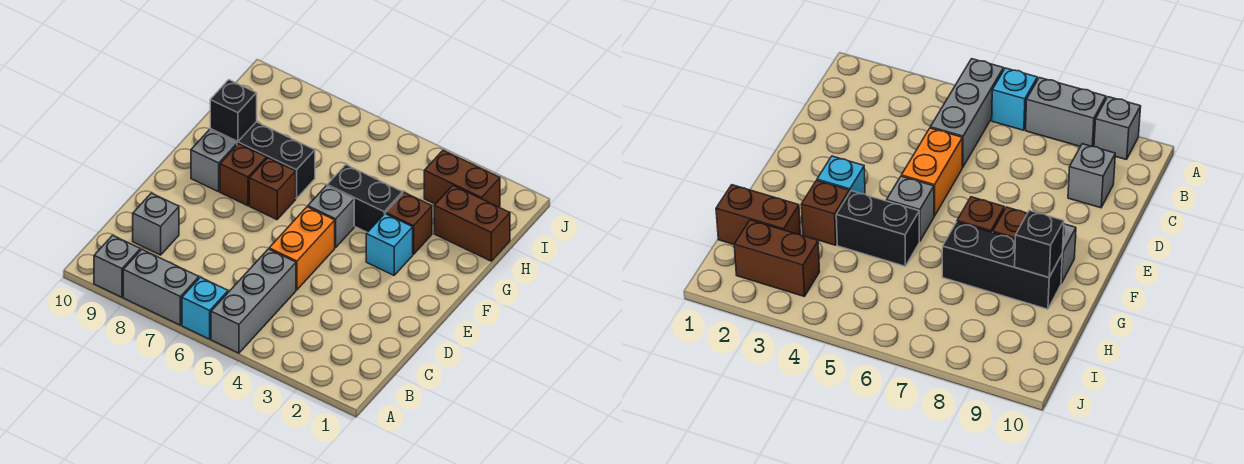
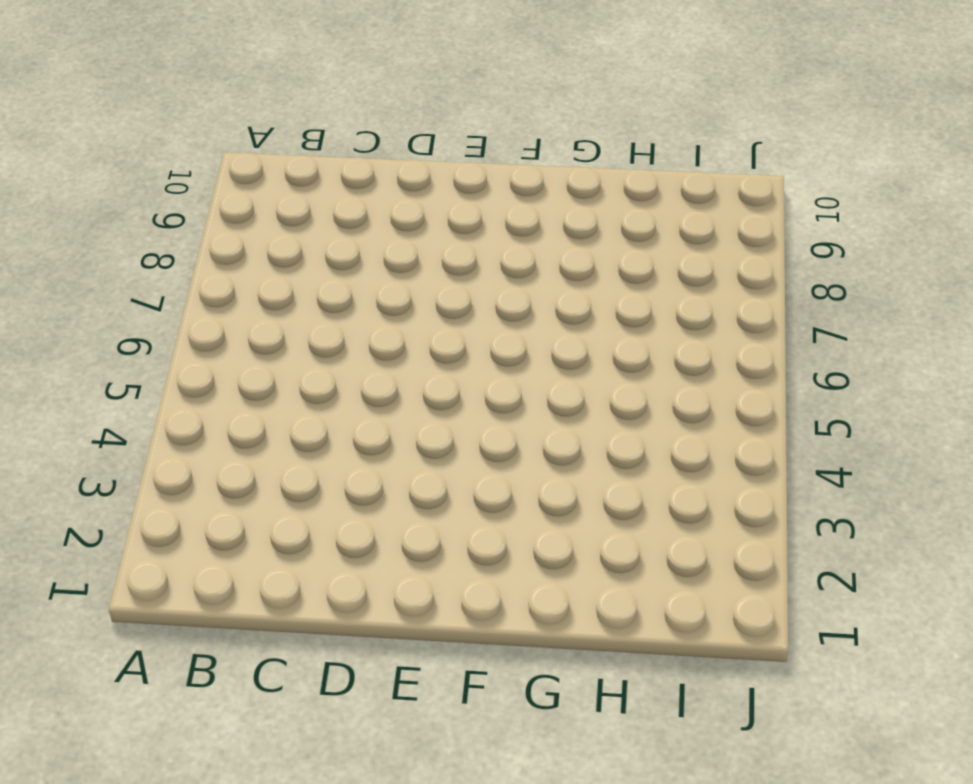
none -> grey 1x3 brick [211,249,296,353]
none -> cyan 1x1 brick [182,277,228,339]
none -> grey 1x2 brick [123,250,199,325]

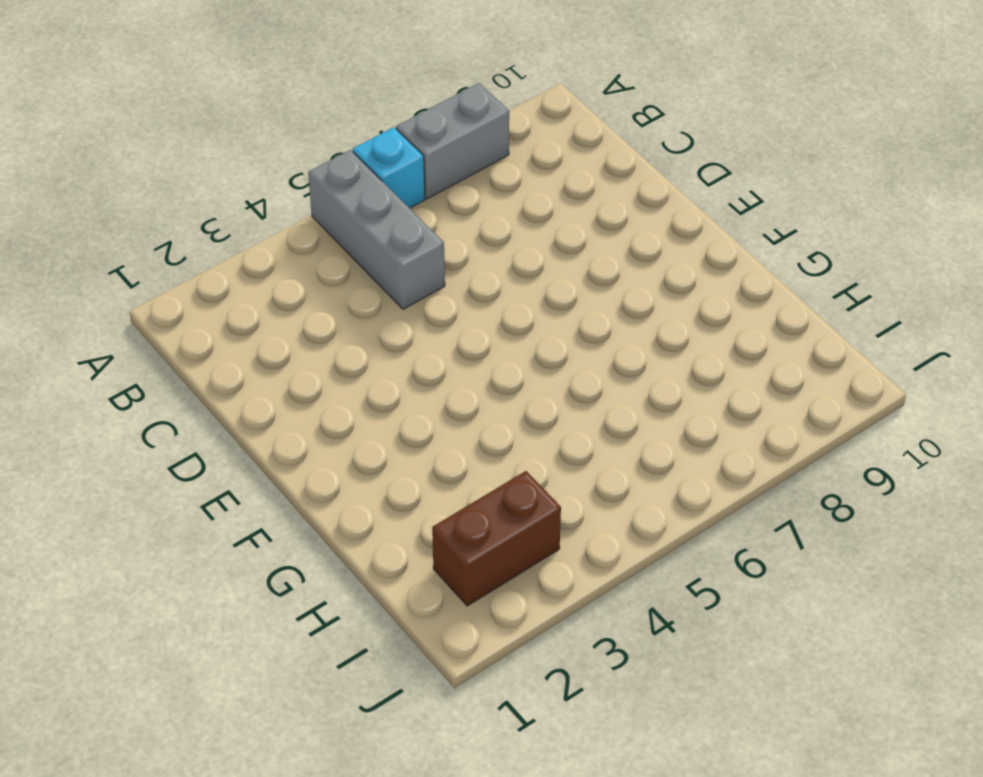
none -> grey 1x1 brick [94,235,140,297]
none -> grey 1x1 brick [133,193,179,255]
none -> orange 1x2 brick [269,207,335,290]

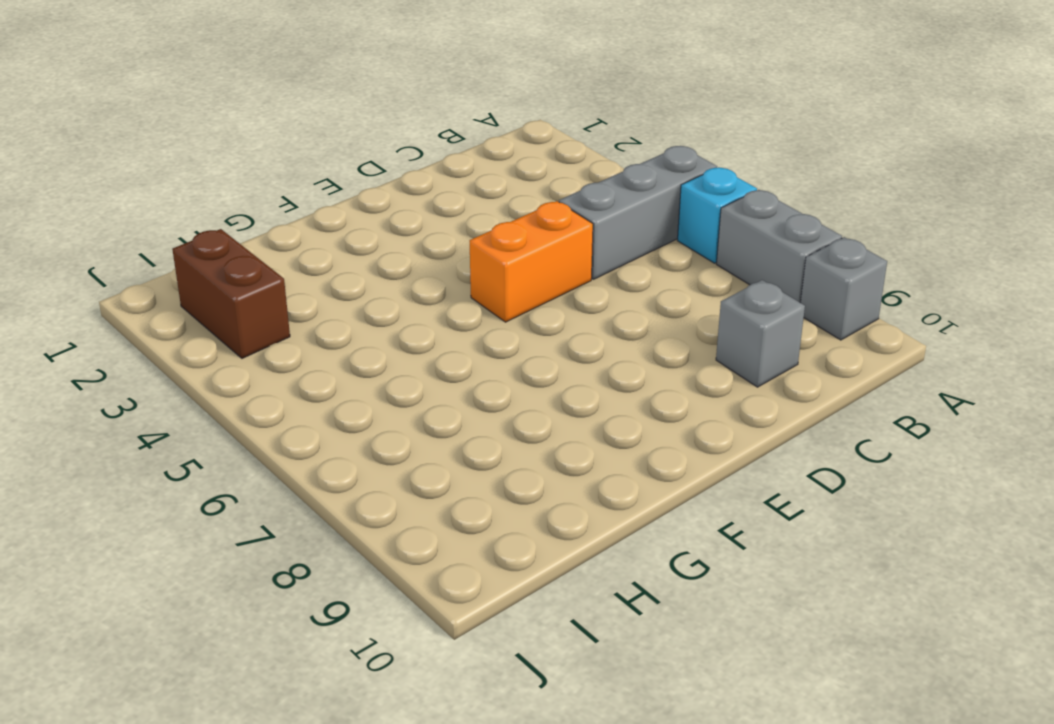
none -> cyan 1x1 brick [366,214,413,275]
none -> grey 1x1 brick [308,186,354,248]
none -> brown 1x1 brick [249,158,296,220]

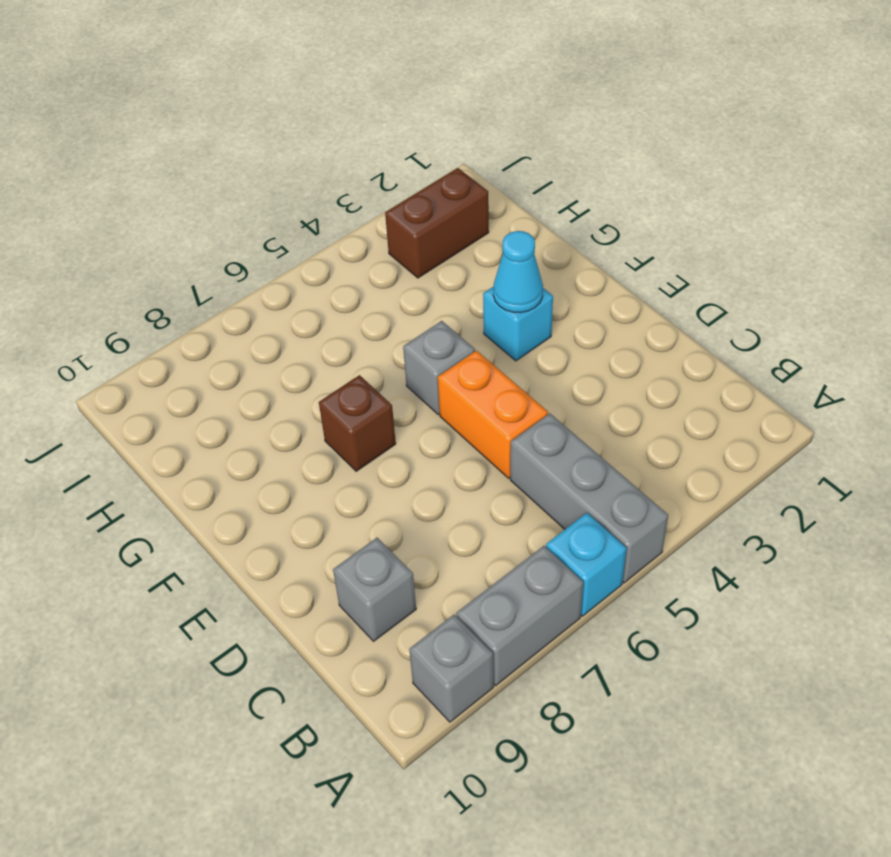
cyan 1x1 cone [493,231,543,313] -> none
none -> brown 1x1 brick [220,144,266,206]
none -> grey 1x1 brick [191,130,237,192]
none -> brown 1x1 brick [386,193,432,254]

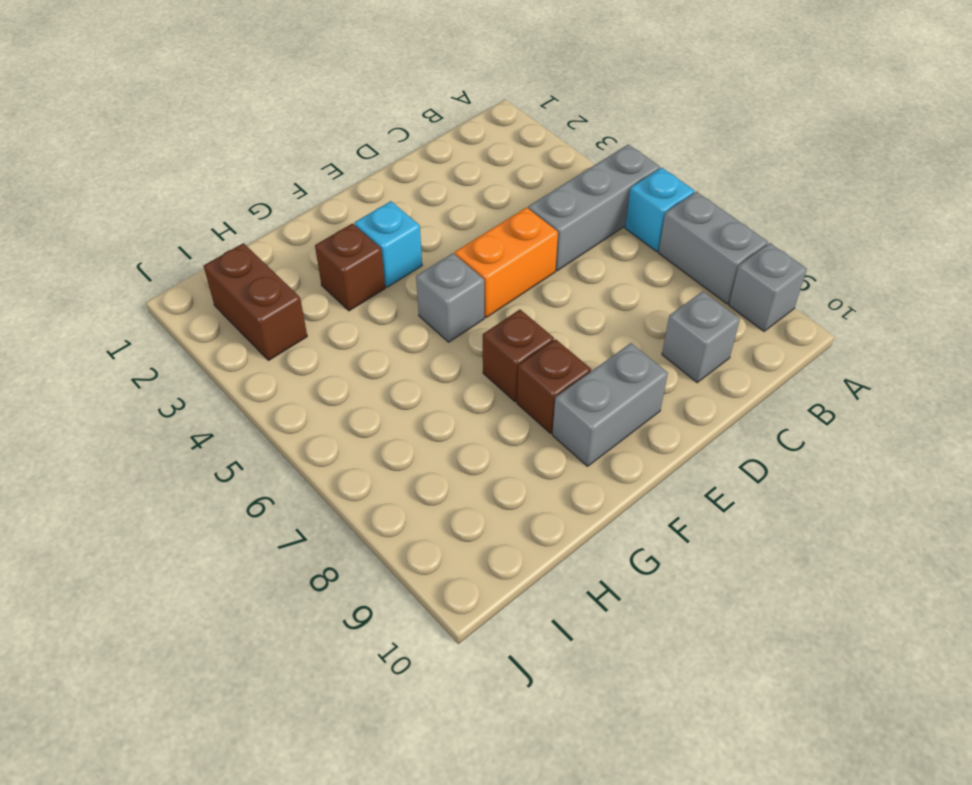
grey 1x2 brick [552,343,668,466] -> grey 1x1 brick [191,130,237,192]
none -> black 1x2 brick [327,165,403,232]
none -> black 1x3 brick [210,122,315,199]
none -> brown 1x2 brick [434,186,510,261]

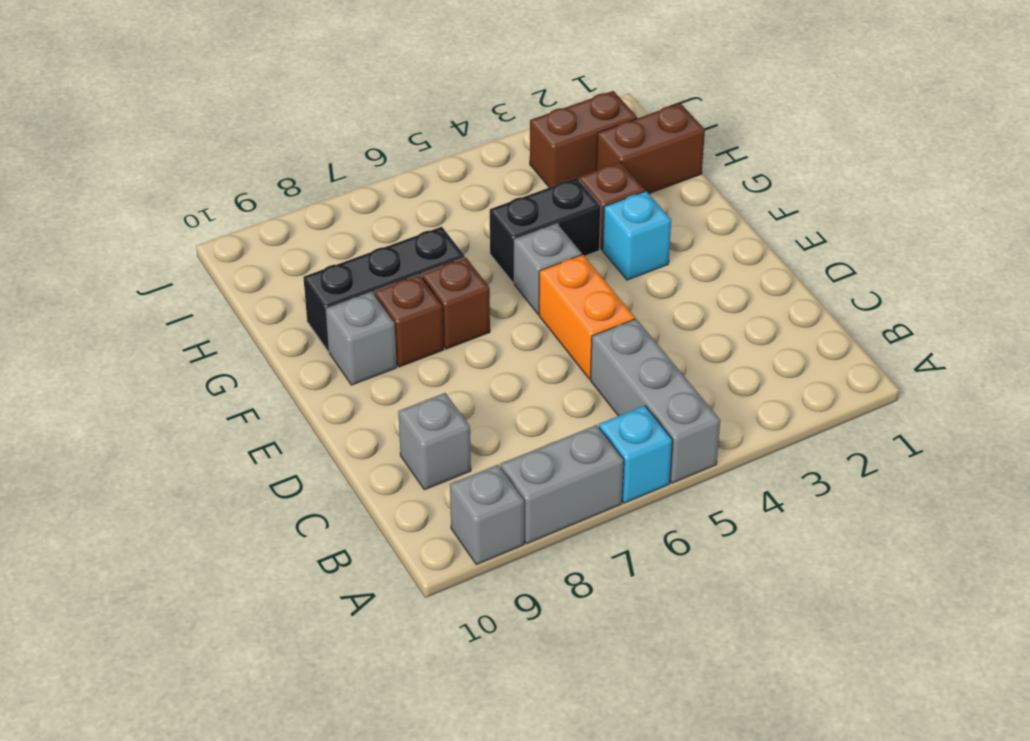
none -> black 1x1 brick [210,80,257,142]

